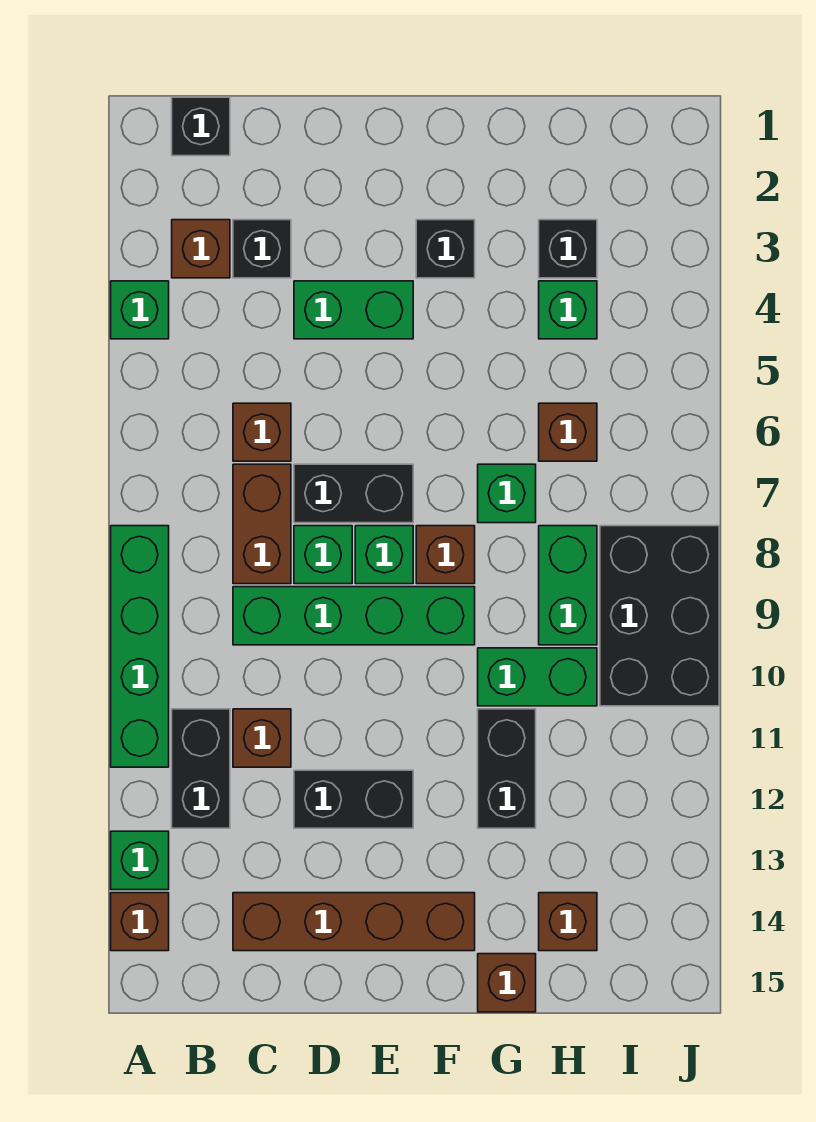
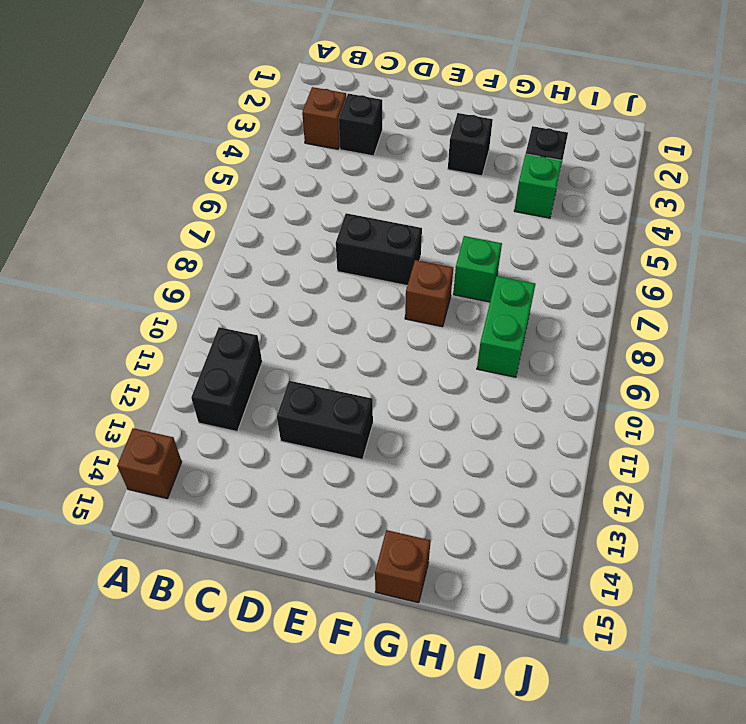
none -> green 1x1 brick [111,281,169,339]
none -> green 1x4 brick [111,526,169,767]
none -> green 1x1 brick [111,831,169,890]
none -> black 1x1 brick [172,97,230,156]

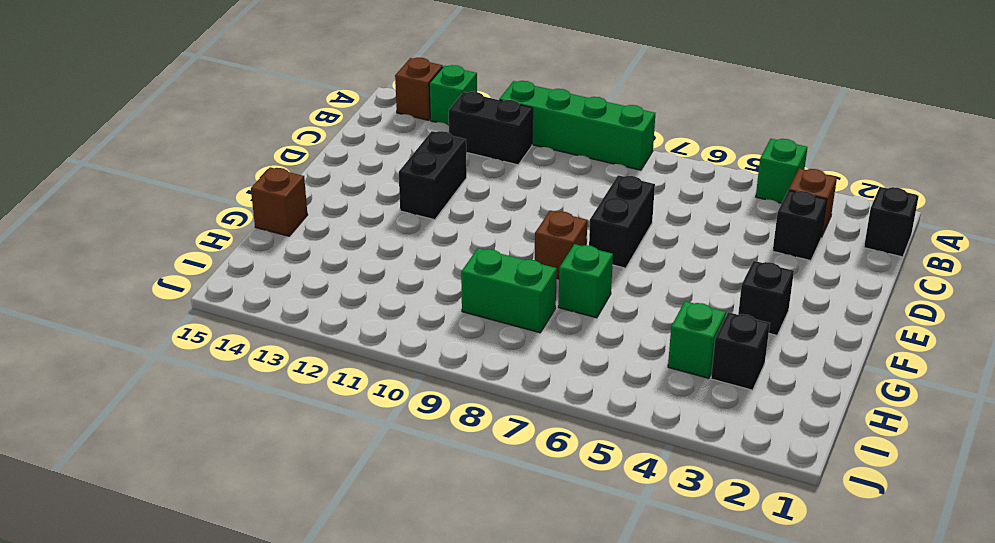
none -> brown 1x1 brick [233,403,291,461]
none -> brown 1x2 brick [233,464,291,584]
none -> green 1x4 brick [233,587,475,645]
none -> brown 1x1 brick [233,709,291,767]

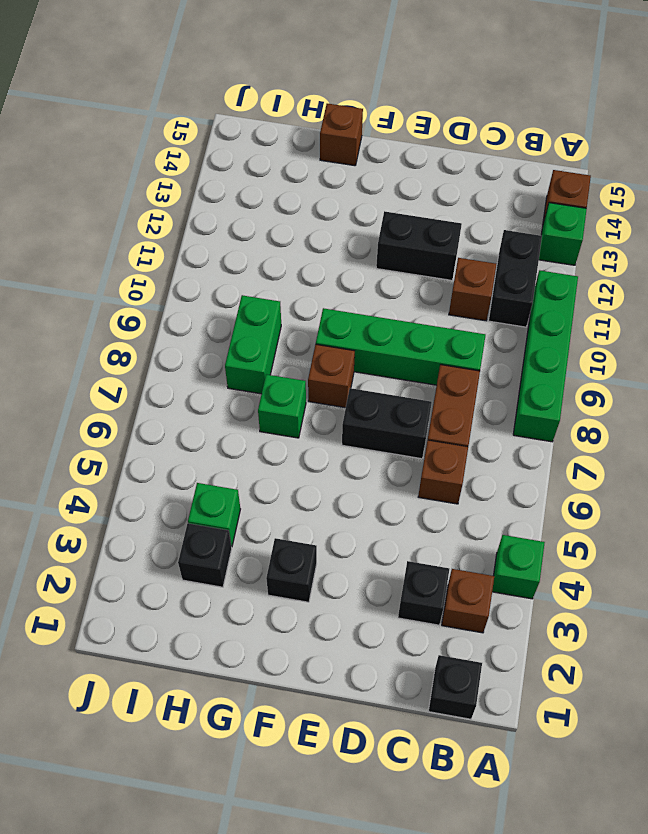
none -> brown 1x4 brick [233,893,475,951]
none -> green 1x2 brick [294,281,413,339]
none -> green 1x1 brick [294,526,352,584]
none -> green 1x1 brick [355,526,413,584]

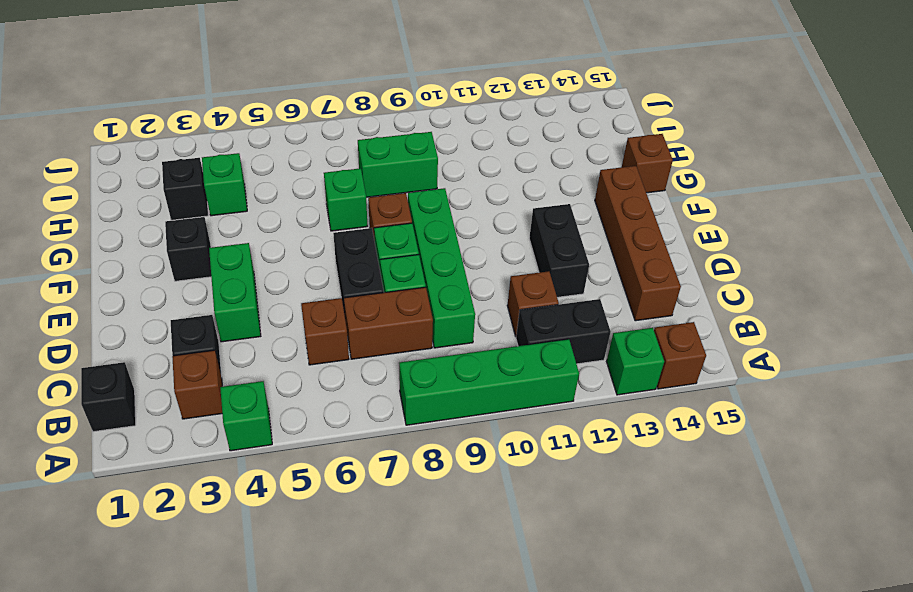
none -> green 1x2 brick [478,648,597,706]
none -> black 1x2 brick [478,709,536,828]
none -> brown 1x1 brick [539,403,597,461]
none -> brown 1x1 brick [539,893,597,951]

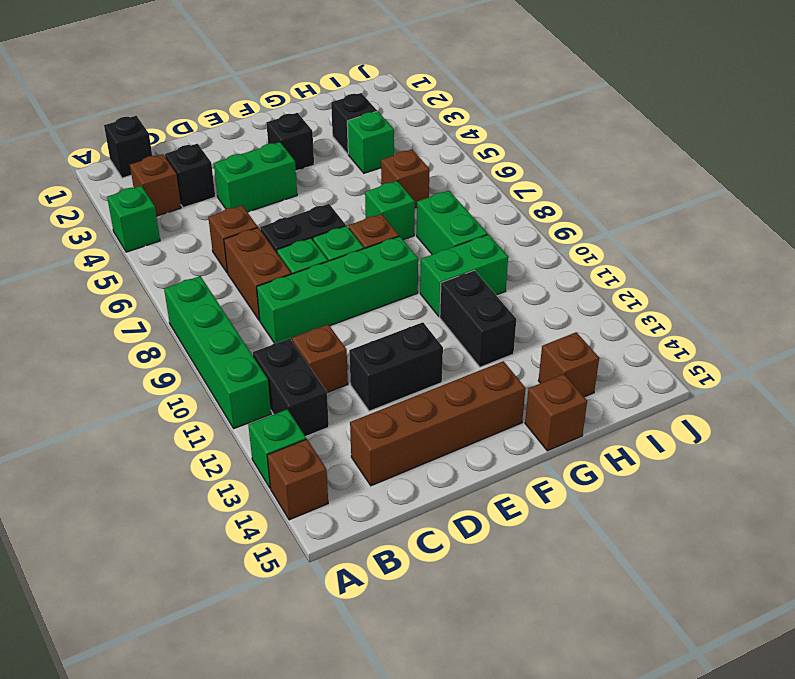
none -> black 2x3 brick [600,526,719,706]

